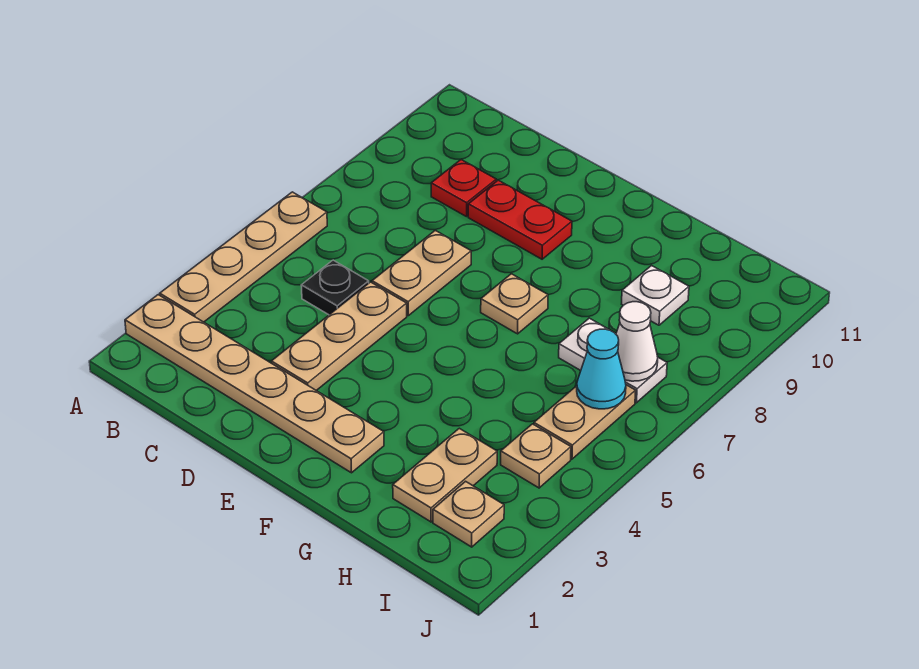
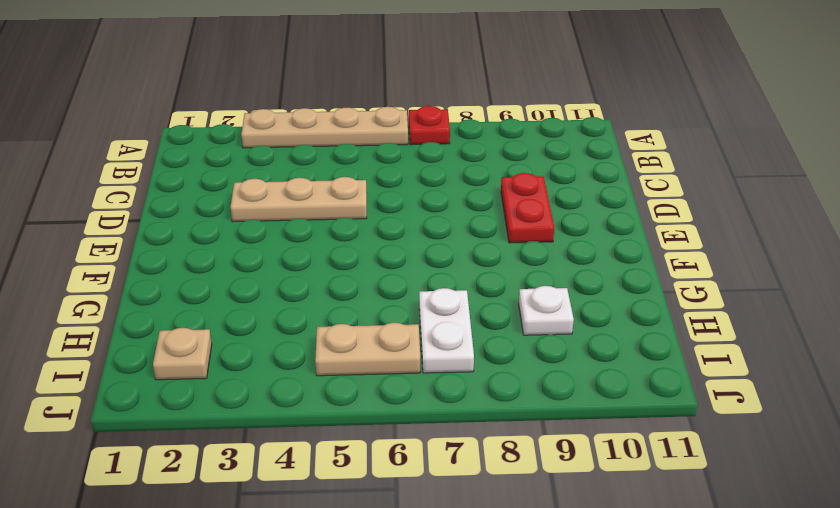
red 1x1 plate [409,106,450,145] -> red 1x1 plate moved to [431,160,496,217]
none -> tan 1x6 plate [125,295,384,473]
none -> black 1x1 plate [301,260,369,315]
none -> tan 1x2 plate [372,230,471,316]

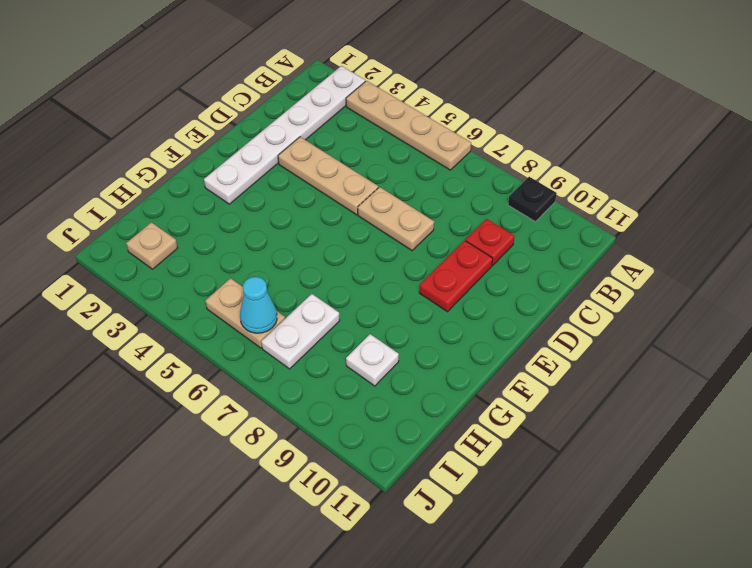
white 1x6 plate [204,66,365,204] -> tan 1x6 plate [125,295,384,473]
black 1x1 plate [508,177,557,222] -> black 1x1 plate moved to [301,260,369,315]
none -> tan 1x1 plate [481,274,548,334]
none -> tan 1x2 plate [393,428,497,522]
none -> tan 1x1 plate [501,424,571,488]

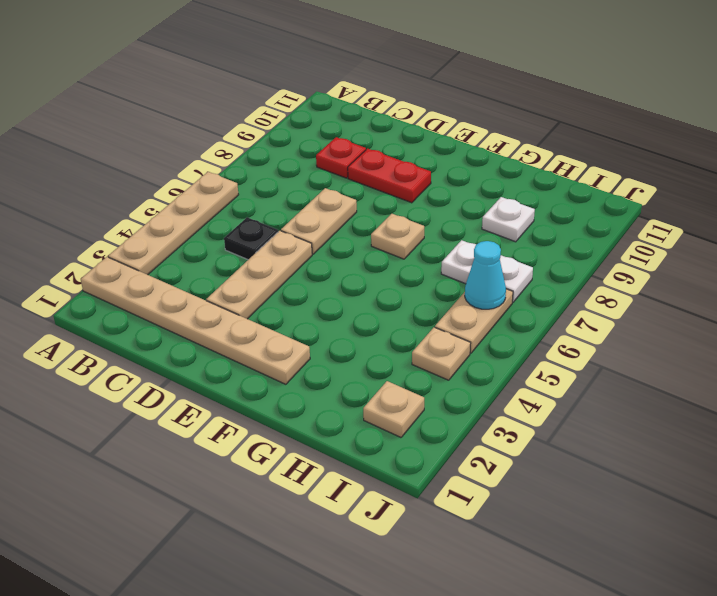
none -> tan 1x2 plate [393,428,497,522]
none -> white 1x1 cone [616,302,658,381]

